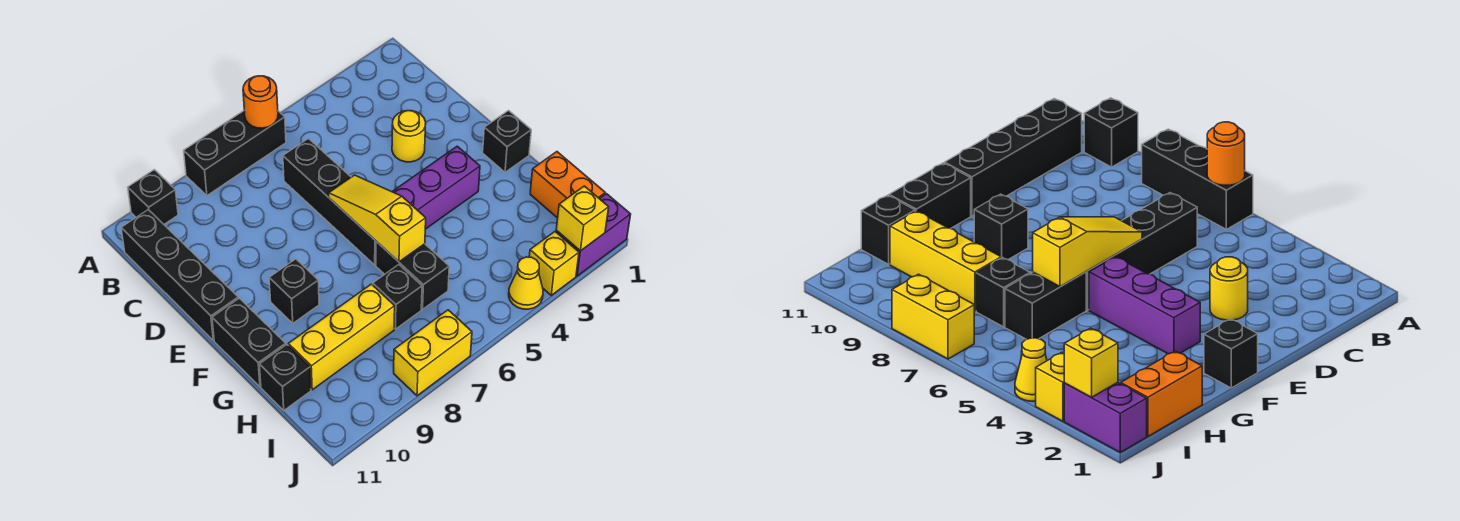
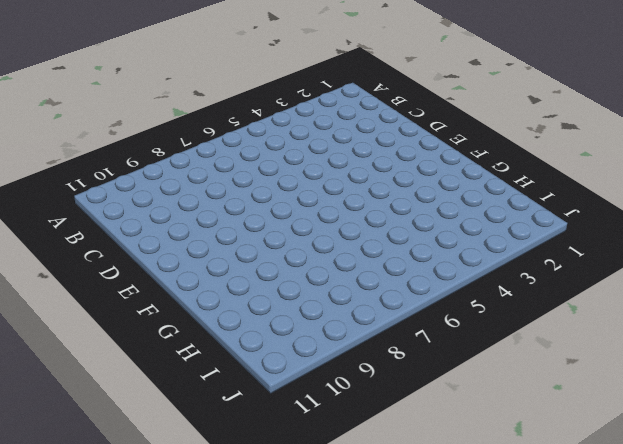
none -> black 1x3 brick [184,111,286,195]
none -> black 1x1 brick [128,170,178,224]
none -> black 1x4 brick [121,210,238,340]

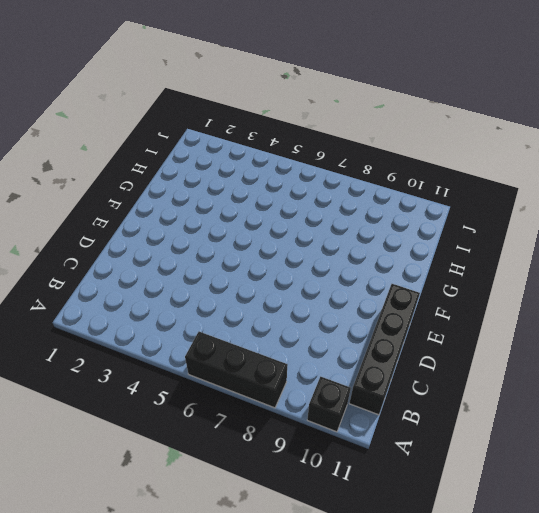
none -> black 1x4 brick [283,139,376,265]
none -> yellow 1x1 round brick [392,111,426,162]
none -> black 1x1 brick [483,111,531,172]

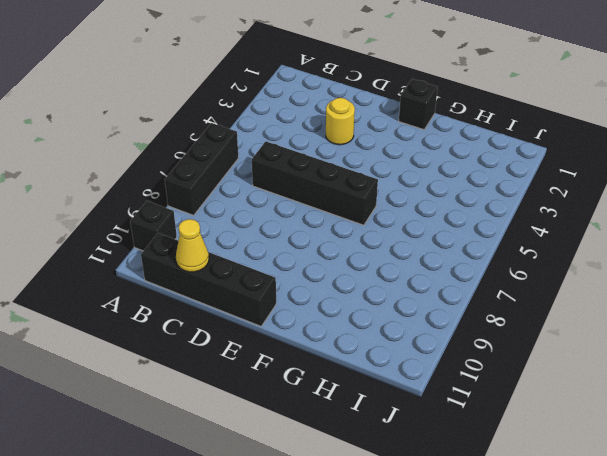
yellow 1x1 cone [176,219,209,272] -> yellow 1x1 cone moved to [509,257,543,309]
none -> purple 1x3 brick [392,146,480,229]
none -> black 1x1 brick [269,259,319,323]
none -> black 1x2 brick [212,298,286,387]

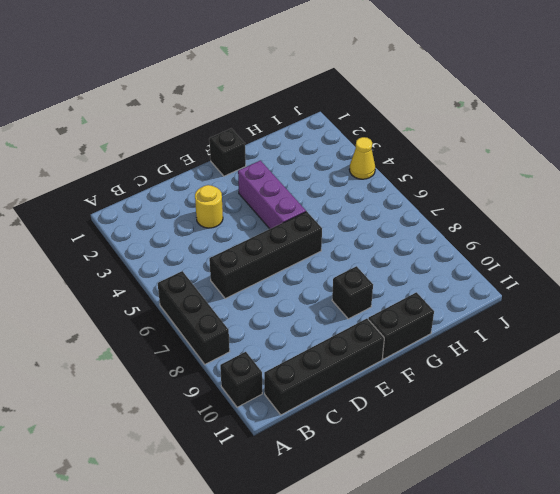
none -> black 1x2 brick [376,242,449,309]
none -> orange 1x2 brick [530,152,605,218]
none -> black 1x1 brick [373,265,422,329]

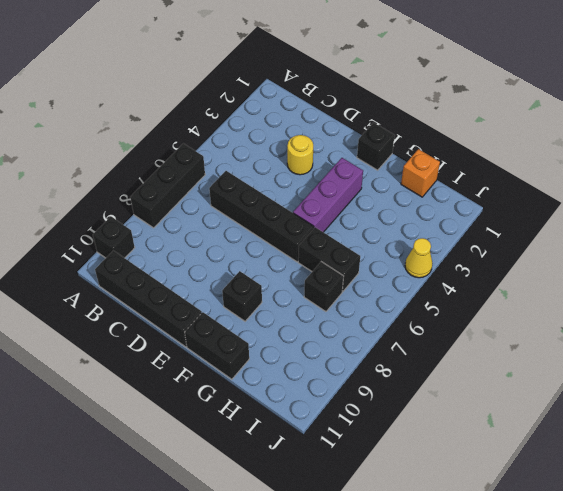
orange 1x1 brick [401,149,440,197] -> orange 1x2 brick [530,152,605,218]
none -> yellow 1x3 brick [288,284,395,390]
none -> black 1x1 brick [259,345,311,410]
none -> purple 1x2 brick [556,194,631,276]

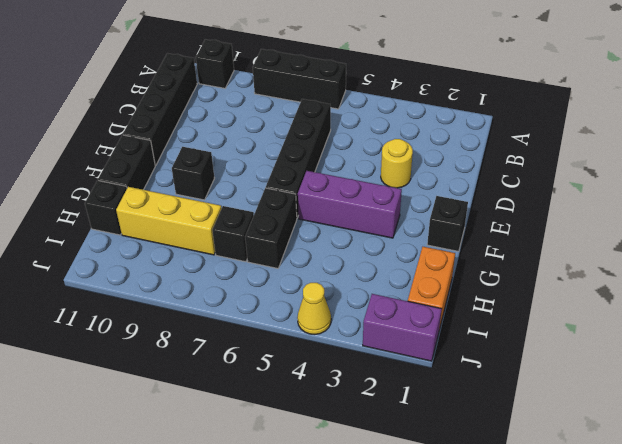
none -> yellow 1x1 brick [529,232,579,295]
none -> yellow 1x2 brick [394,310,472,396]
none -> orange 1x1 round brick [243,76,278,128]

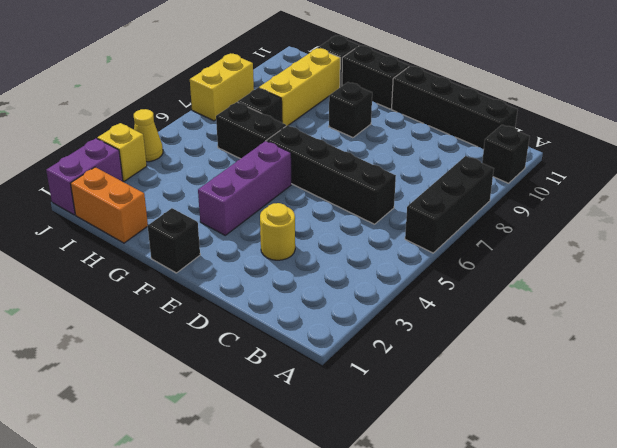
none -> orange 1x1 round brick [243,76,278,128]
none -> yellow 1x3 slope [329,175,426,262]
none -> yellow 1x1 brick [556,186,609,251]

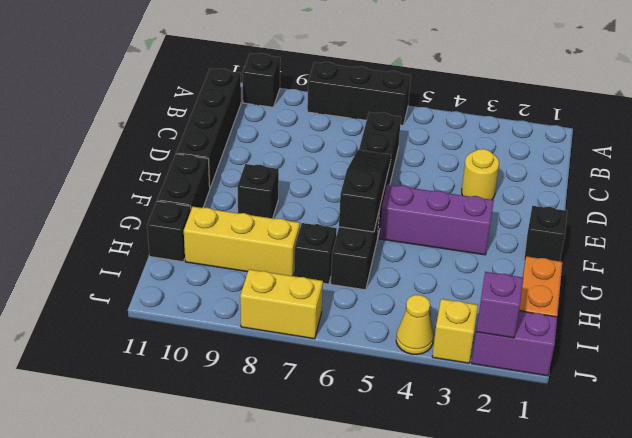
black 1x3 slope [339,150,391,232] -> yellow 1x3 slope [329,175,426,262]
purple 1x1 brick [476,272,523,338] -> yellow 1x1 brick [556,186,609,251]
none -> orange 1x1 round brick [243,76,278,128]

